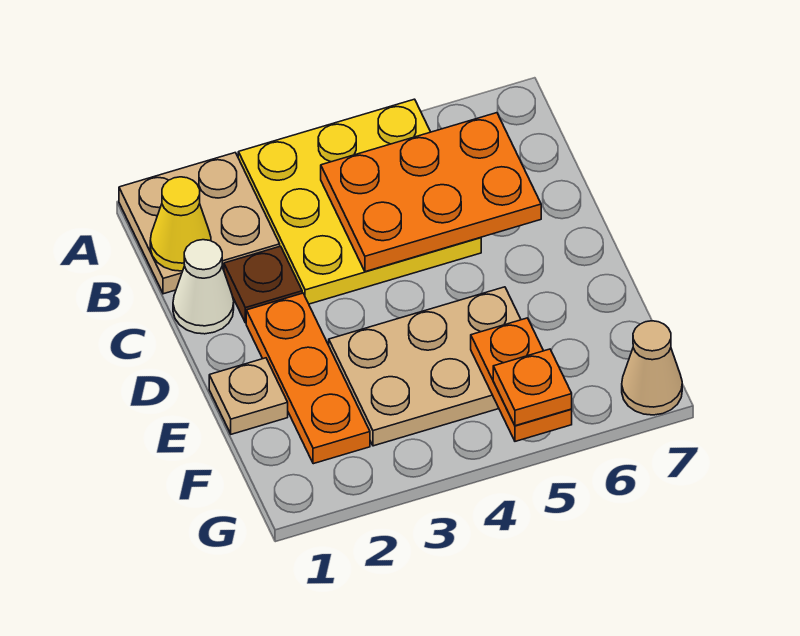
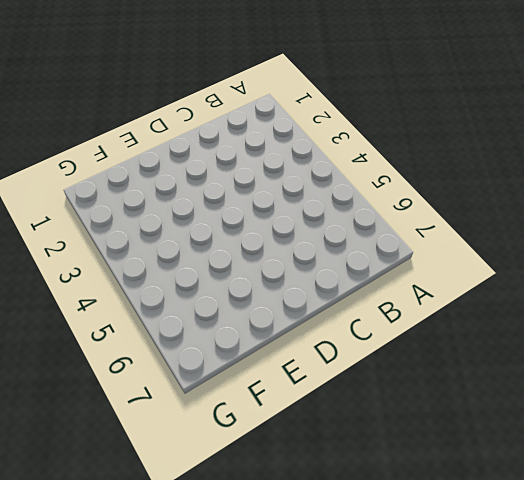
none -> tan 2x2 plate [119,153,280,294]
none -> yellow 3x3 plate [238,99,481,304]
none -> white 1x1 cone [173,240,234,334]

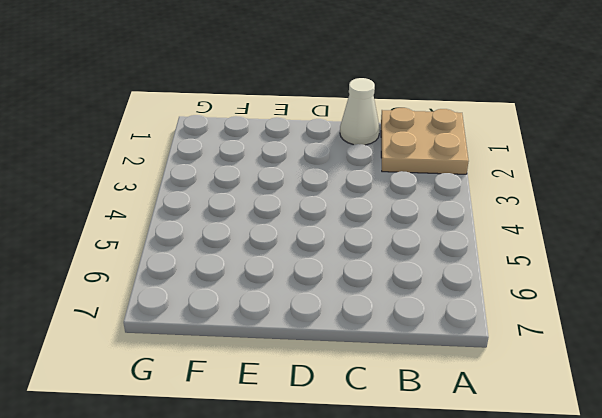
none -> yellow 3x3 plate [238,99,481,304]
none -> brown 1x1 plate [224,246,302,323]
none -> orange 1x3 plate [246,293,370,464]

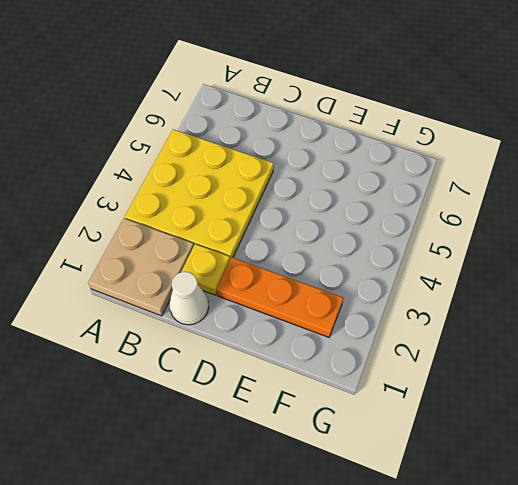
yellow 1x1 plate [181,244,230,295] -> brown 1x1 plate [224,246,302,323]
none -> tan 1x1 plate [209,358,288,434]
none -> tan 2x3 plate [329,287,521,446]
none -> tan 1x1 cone [622,321,682,415]

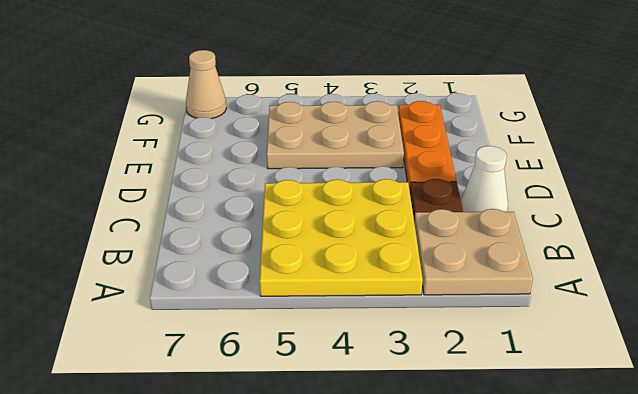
none -> tan 1x1 plate [209,358,288,434]
none -> yellow 1x1 cone [150,177,211,271]
none -> orange 2x3 plate [321,113,541,272]

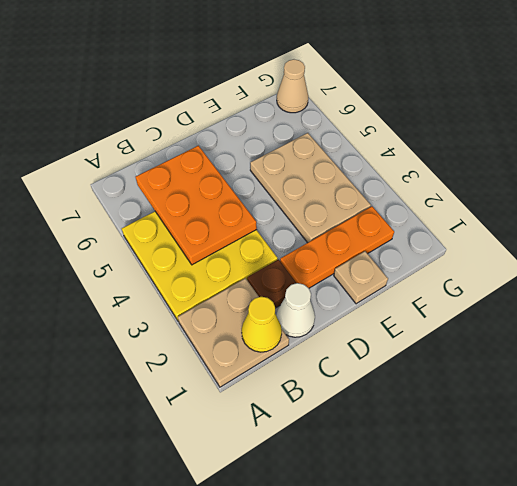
none -> orange 1x2 plate [471,318,572,441]
none -> orange 1x1 plate [493,349,572,426]

